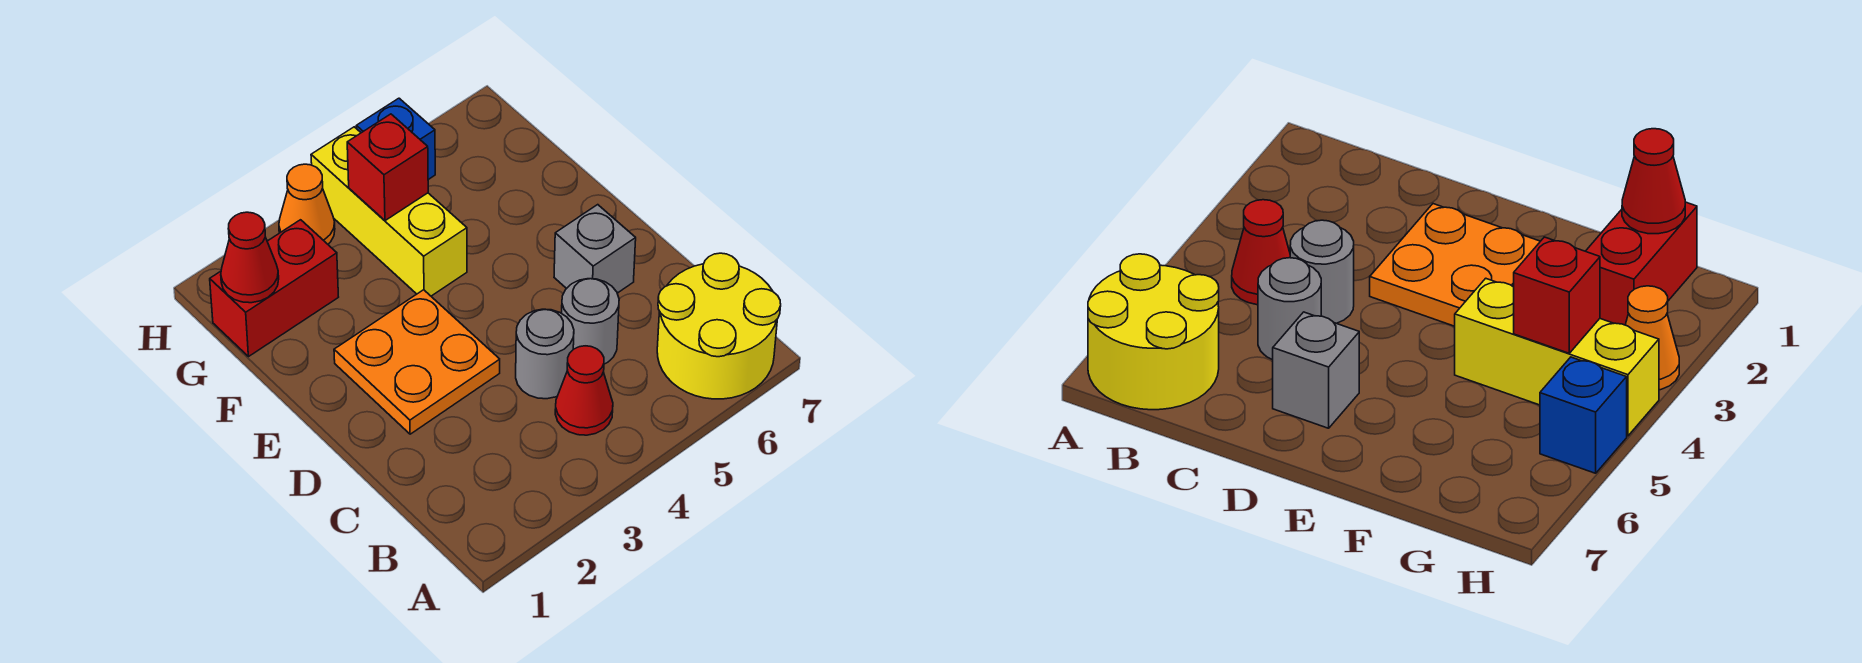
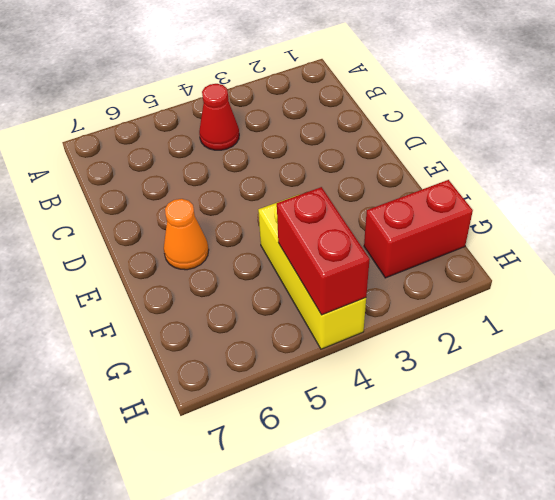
orange 1x1 cone [164,199,209,270] -> orange 1x1 cone moved to [279,164,335,244]
red 1x2 brick [277,187,370,315] -> red 1x1 brick [347,114,428,221]
none -> yellow 2x2 round brick [657,253,781,399]
none -> grey 1x1 round brick [516,309,574,399]
none -> grey 1x1 round brick [562,279,619,364]

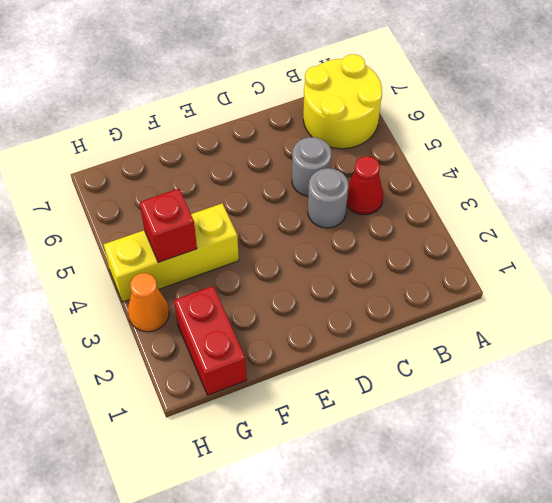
none -> orange 2x2 plate [334,290,500,434]
none -> grey 1x1 brick [554,205,636,293]
none -> blue 1x1 brick [356,98,435,180]

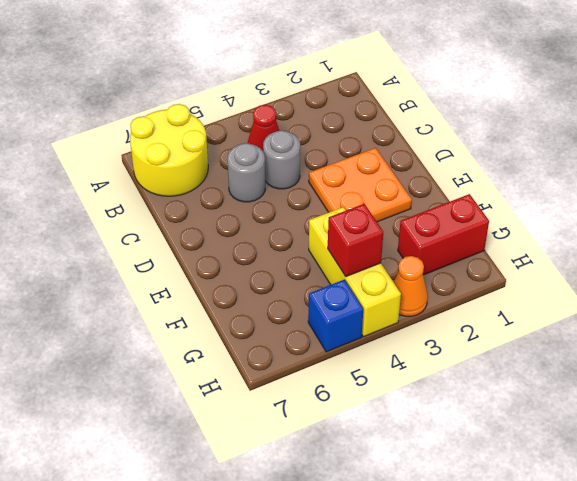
none -> grey 1x1 brick [554,205,636,293]
none -> red 1x1 cone [221,212,279,303]

